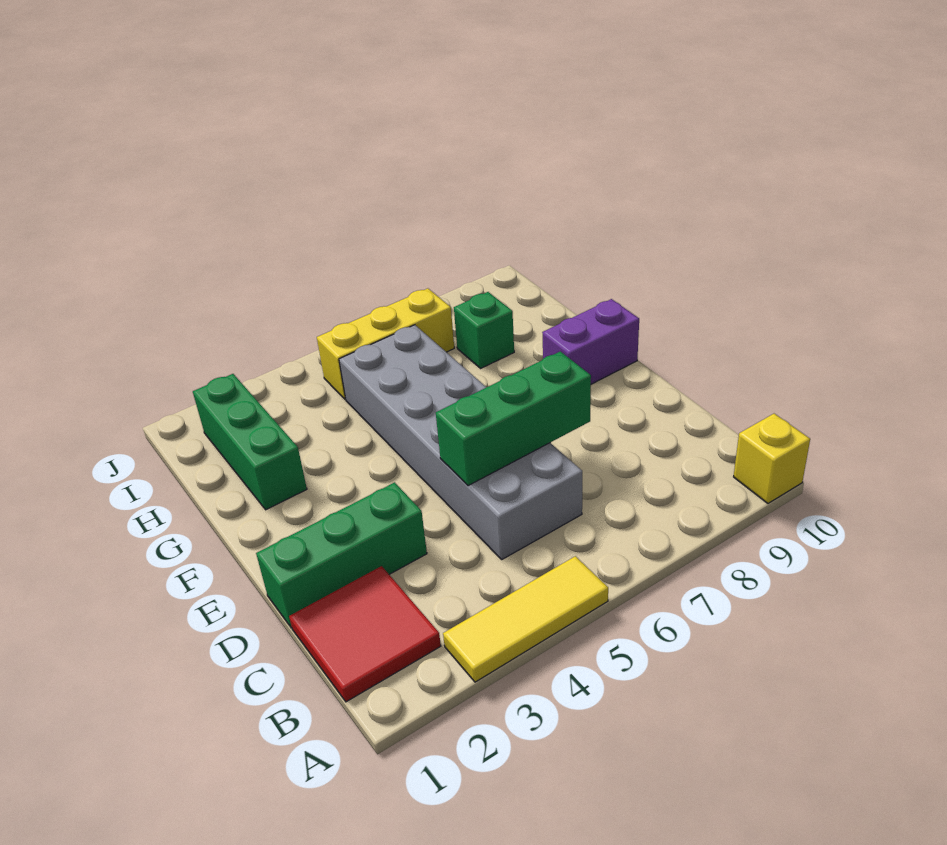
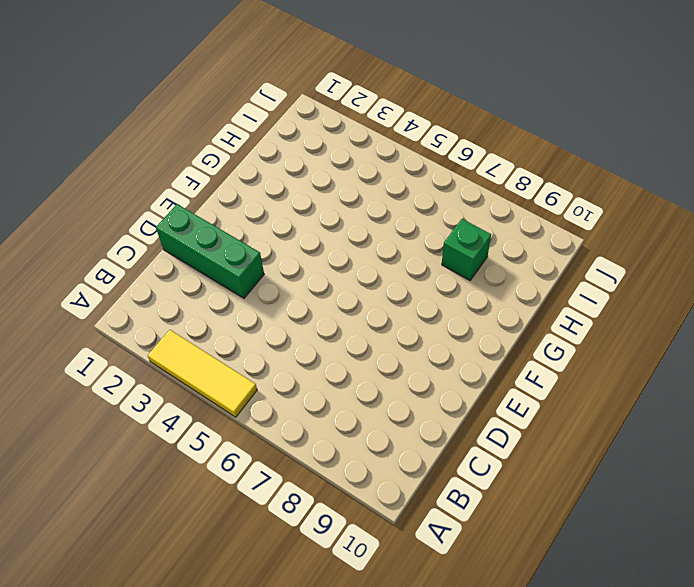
none -> yellow 1x1 brick [734,414,810,503]
none -> red 2x2 tile [289,566,441,702]

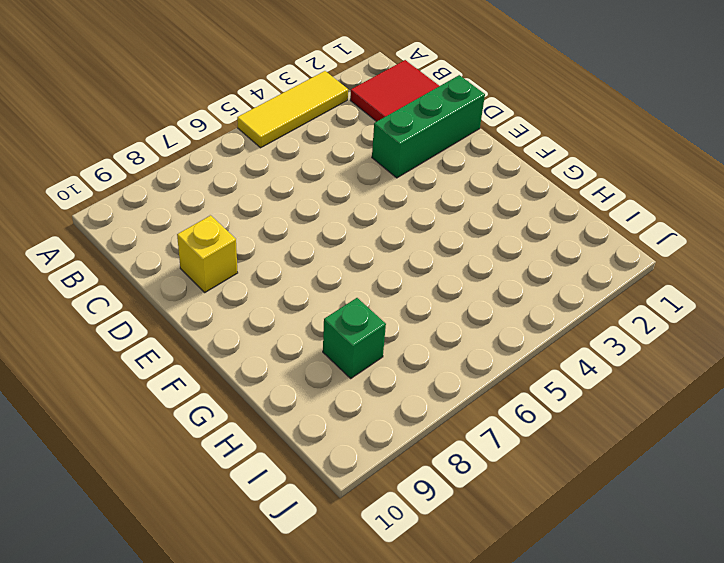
yellow 1x1 brick [177,215,238,292] -> yellow 1x1 brick moved to [734,414,810,503]
none -> grey 2x6 brick [339,325,582,559]
none -> purple 1x2 brick [542,299,639,384]

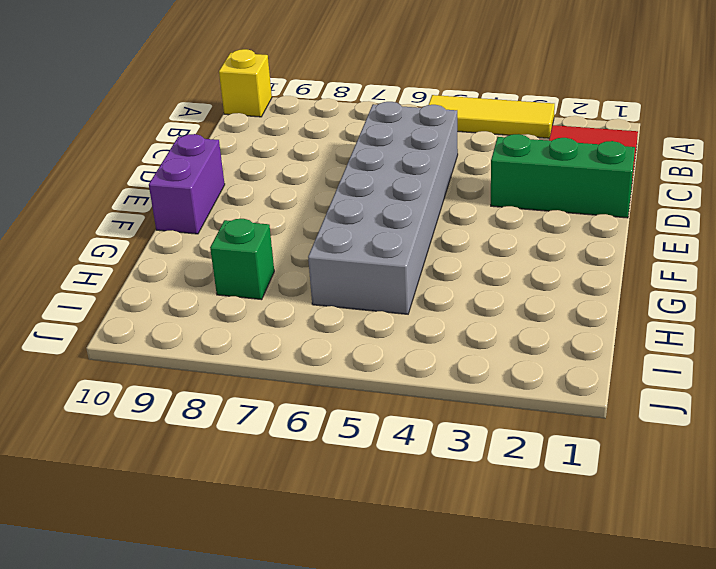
purple 1x2 brick [149,134,225,234] -> purple 1x2 brick turned to [542,299,639,384]
none -> green 1x3 brick [193,374,307,510]
none -> yellow 1x3 brick [317,288,454,399]

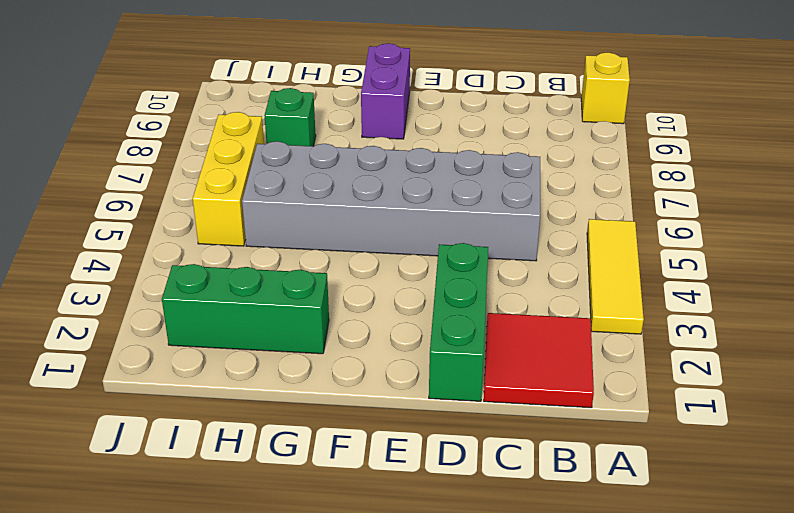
none -> green 1x3 brick [436,351,591,486]

